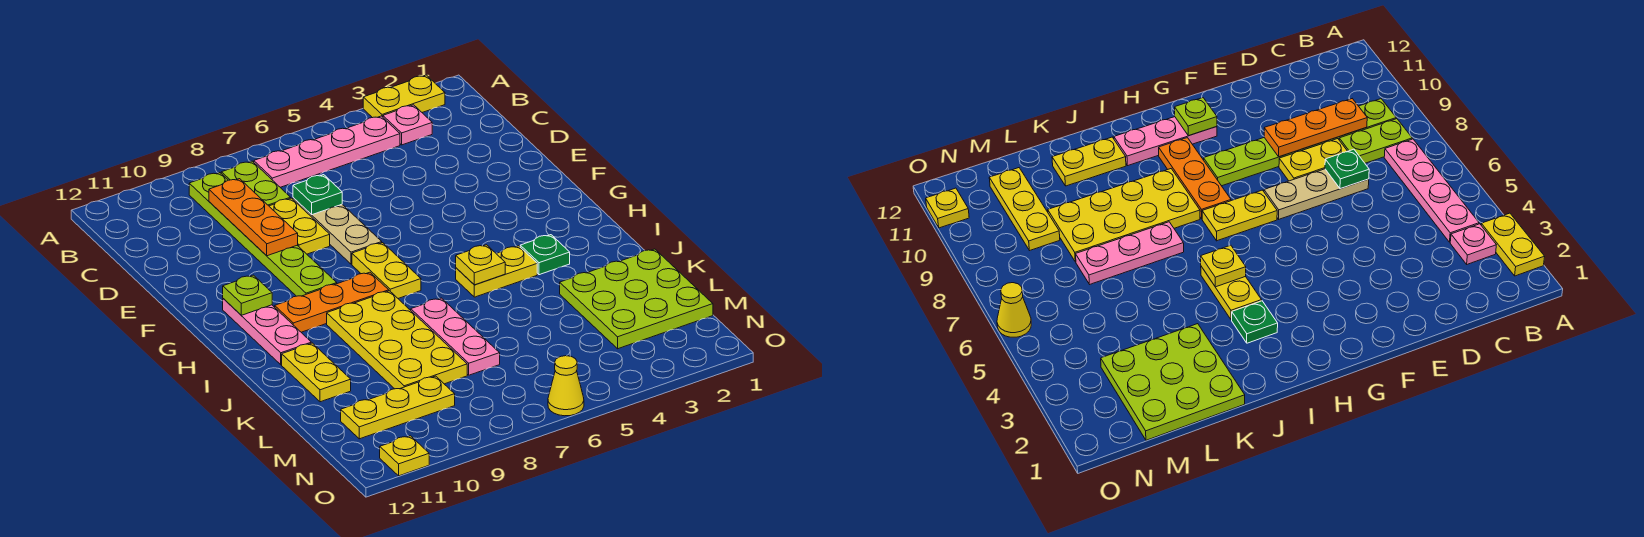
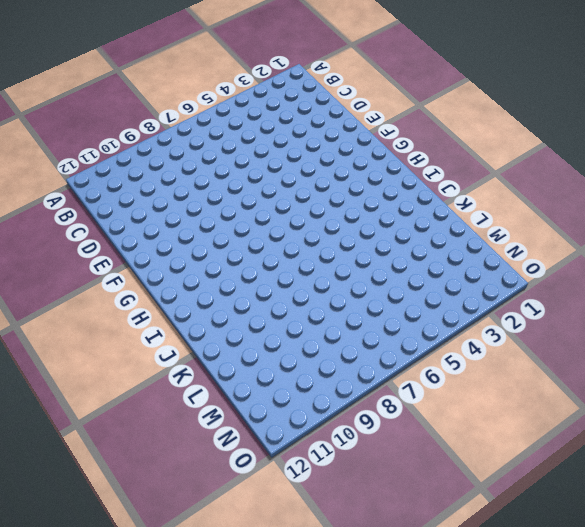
none -> yellow 1x2 plate [363,75,445,118]
none -> pink 1x1 plate [383,105,432,145]
none -> pink 1x4 plate [254,116,400,187]

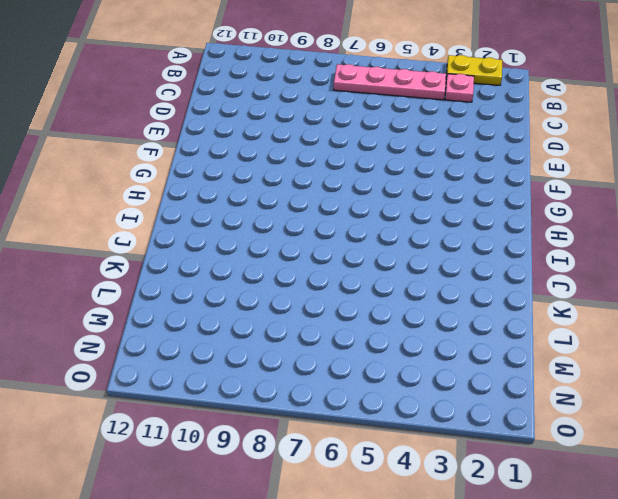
none -> lime 1x2 plate [221,161,291,206]
none -> lime 1x6 plate [189,173,337,296]
none -> tan 1x3 plate [293,198,382,264]

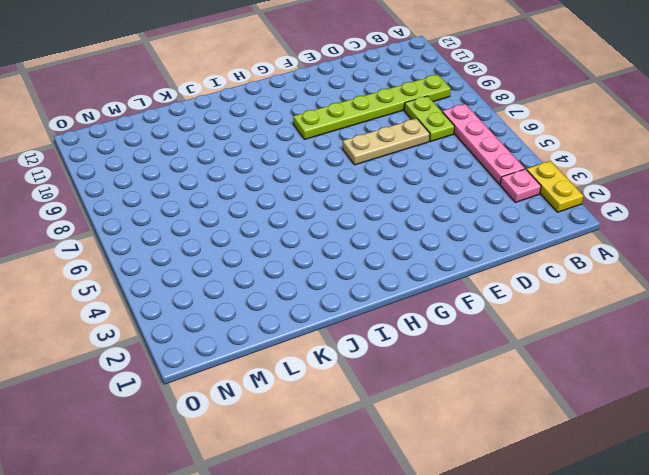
lime 1x2 plate [404,96,455,142] -> lime 1x2 plate turned to [221,161,291,206]
none -> yellow 1x2 plate [269,198,330,254]
none -> yellow 1x2 plate [352,243,421,298]
none -> pink 1x3 plate [223,299,311,365]

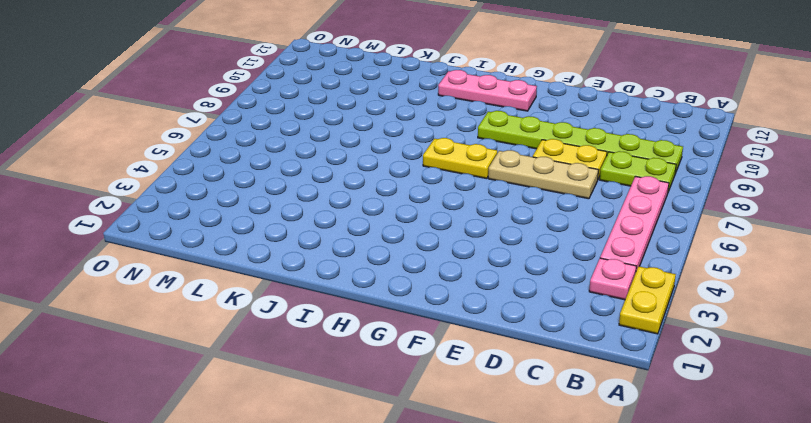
none -> orange 1x3 plate [275,272,389,332]
none -> green 1x1 plate [520,235,570,275]
none -> yellow 1x2 plate [456,246,537,297]

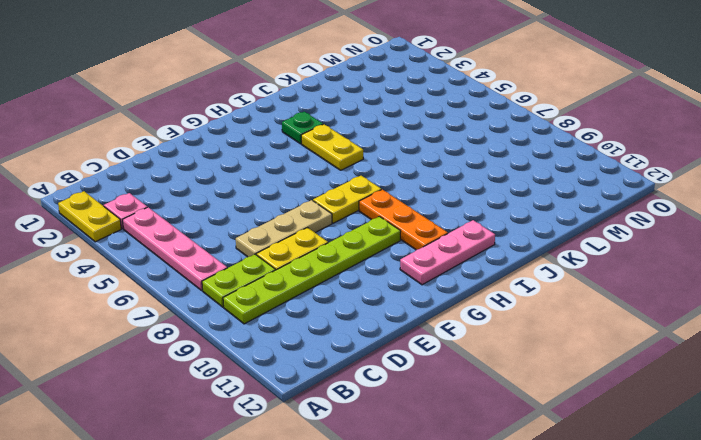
none -> yellow 2x4 plate [327,291,467,389]
none -> pink 1x3 plate [411,298,500,375]
none -> yellow 1x2 plate [282,343,351,402]

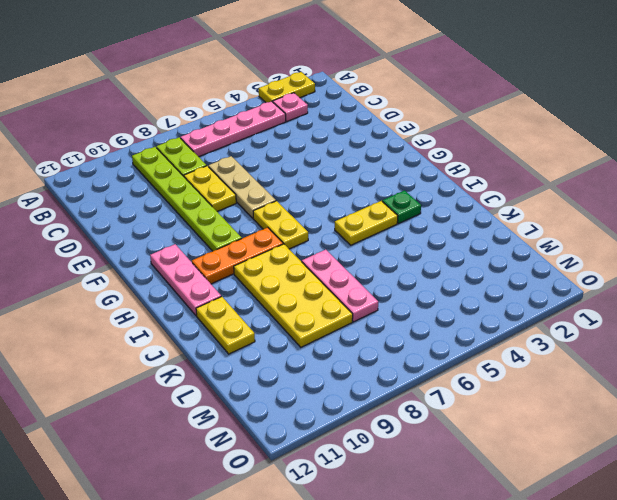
none -> lime 3x3 plate [560,249,713,349]
none -> yellow 1x3 plate [341,376,455,439]
none -> yellow 1x1 cone [548,356,584,416]

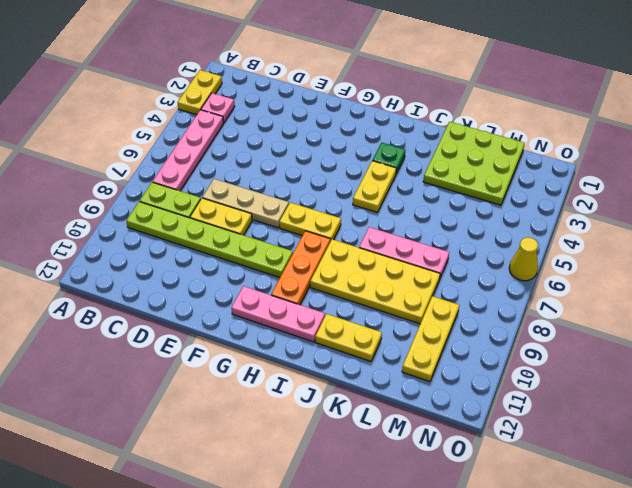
none -> yellow 1x1 plate [380,436,429,476]
none -> orange 1x3 plate [209,179,298,256]
none -> green 1x1 plate [293,175,342,215]

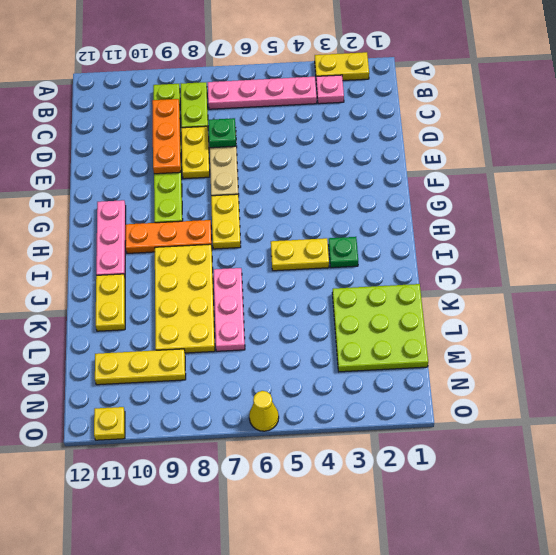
none -> lime 1x1 plate [223,275,272,315]
none -> yellow 1x1 plate [456,245,505,285]

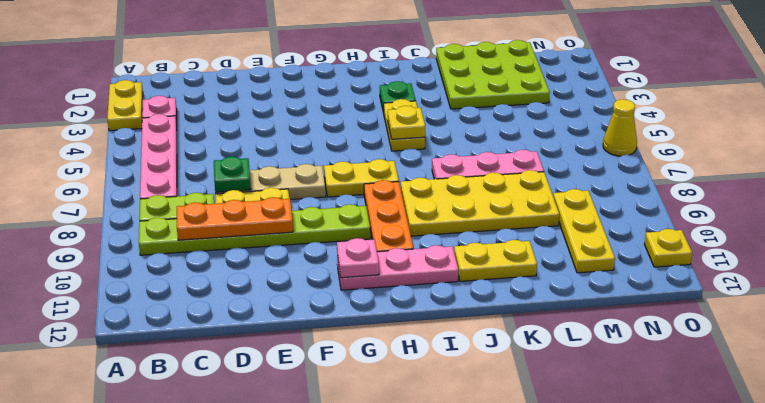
pink 1x1 plate [337,238,379,278] -> lime 1x1 plate [223,275,272,315]

